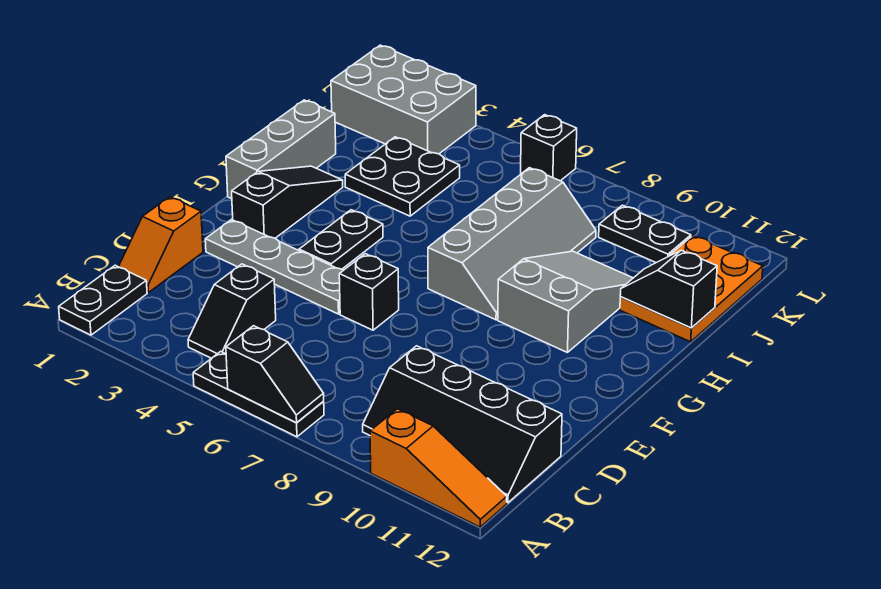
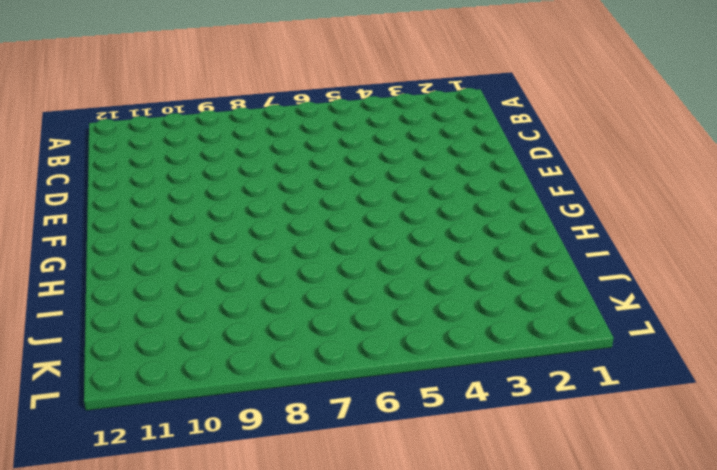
none -> black 1x2 plate [59,265,147,335]
none -> black 1x3 plate [193,351,324,437]
none -> orange 1x3 slope [370,409,507,527]

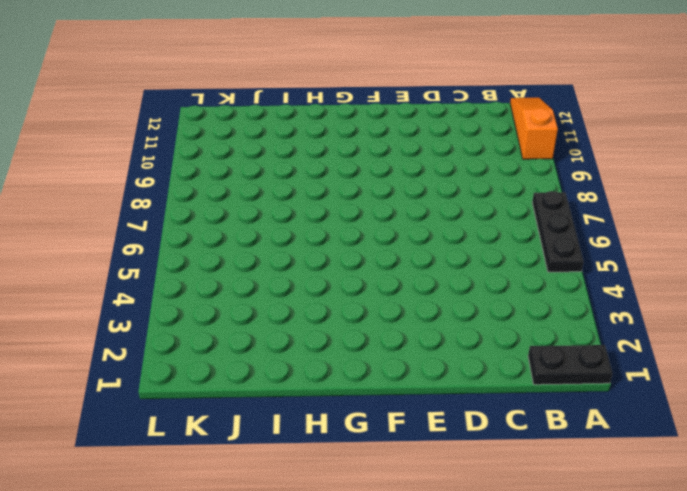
none -> black 1x2 slope [188,264,276,358]
none -> black 2x4 slope [363,346,562,503]
none -> orange 1x2 slope [119,197,203,292]

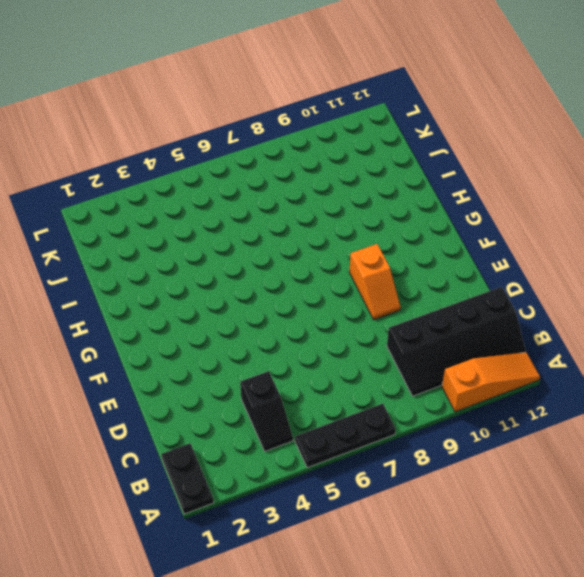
orange 1x2 slope [349,244,401,320] -> orange 1x2 slope moved to [119,197,203,292]
none -> grey 1x4 plate [205,220,343,314]
none -> black 1x1 brick [339,254,399,330]
none -> black 1x3 slope [232,166,343,238]

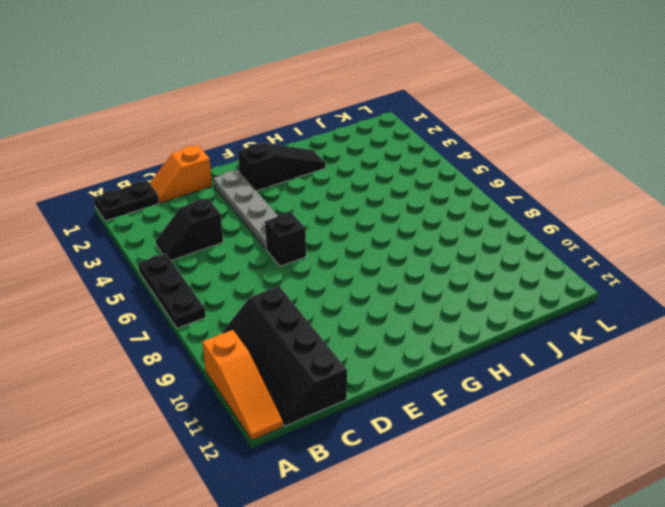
none -> black 1x2 plate [299,210,383,269]
none -> grey 1x3 brick [226,100,336,199]
none -> grey 2x4 slope [428,168,596,320]

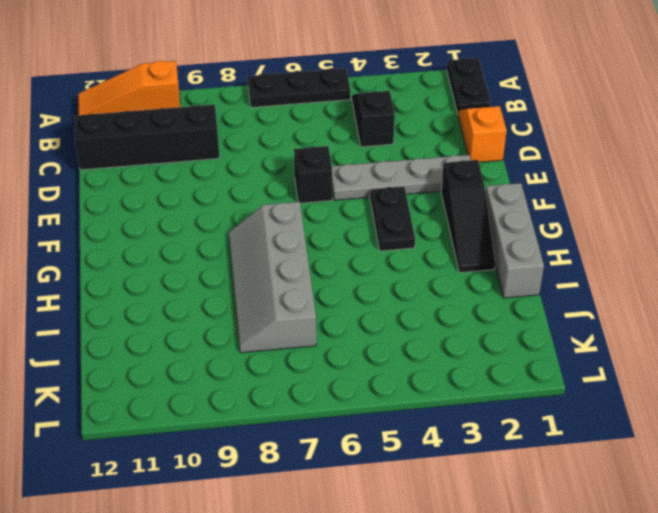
none -> grey 2x3 slope [498,251,633,352]
none -> black 2x2 plate [345,137,460,216]
none -> orange 2x3 plate [620,236,763,342]

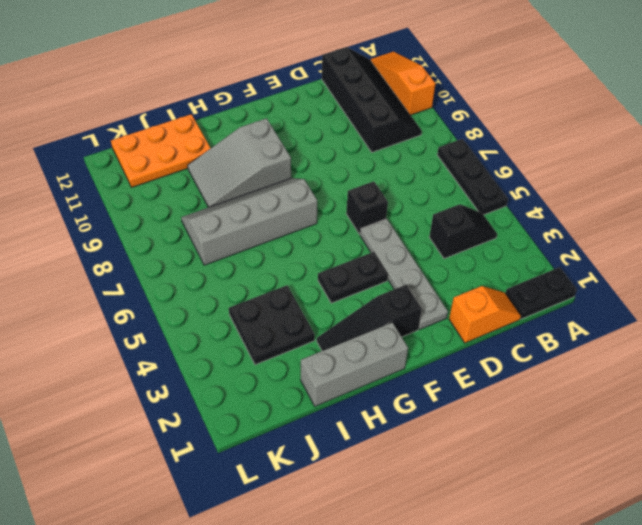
none -> grey 2x3 brick [331,45,476,154]
none -> black 1x2 plate [599,205,691,263]
none -> black 1x1 brick [521,115,577,181]

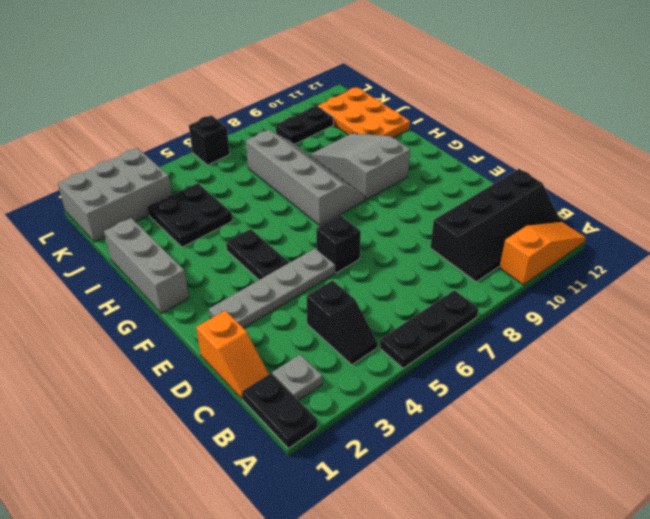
grey 1x1 plate [272,355,322,401] -> none
none -> black 1x3 slope [232,166,343,238]
none -> black 1x2 slope [226,326,324,423]
none -> black 1x2 slope [620,250,717,328]

